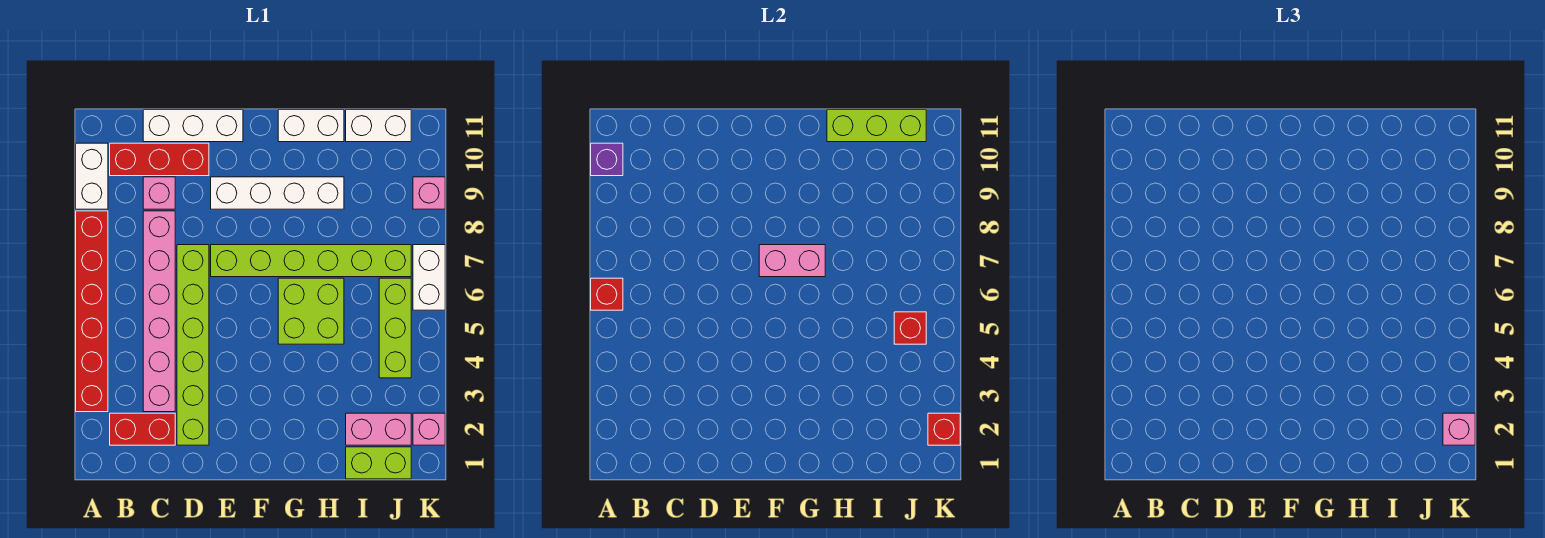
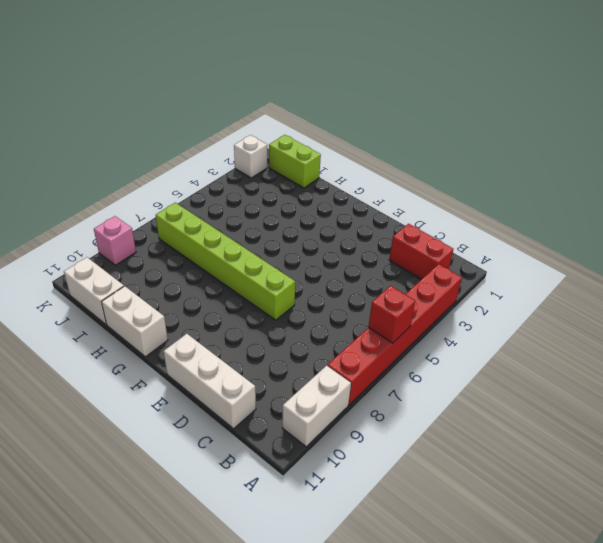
white 1x1 brick [234,135,267,178] -> pink 1x1 brick [413,413,445,445]
none -> red 1x3 brick [110,143,209,176]
none -> pink 1x6 brick [143,211,175,412]
none -> pink 1x1 brick [143,177,175,209]

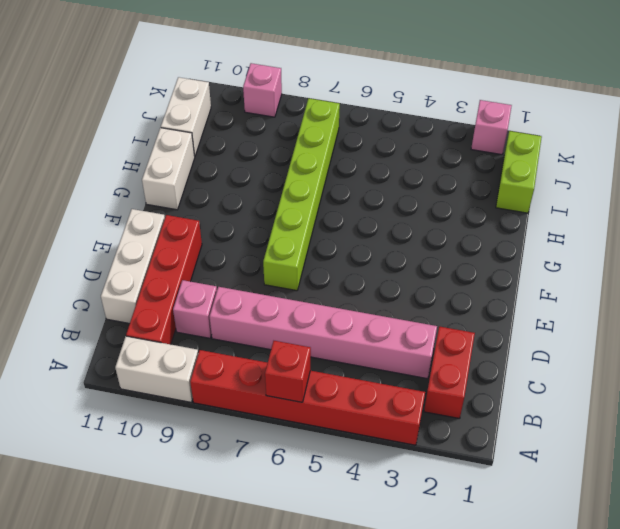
red 1x4 brick [126,215,202,344] -> red 1x3 brick [110,143,209,176]
none -> lime 1x6 brick [177,245,209,445]
none -> white 1x4 brick [211,177,344,209]
none -> lime 2x2 brick [278,278,344,344]

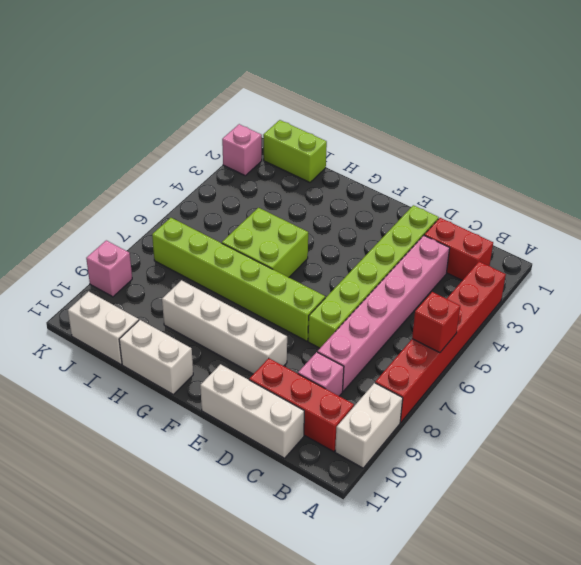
none -> pink 1x2 brick [346,413,411,445]
none -> lime 1x3 brick [379,278,411,378]
none -> white 1x2 brick [413,245,445,310]

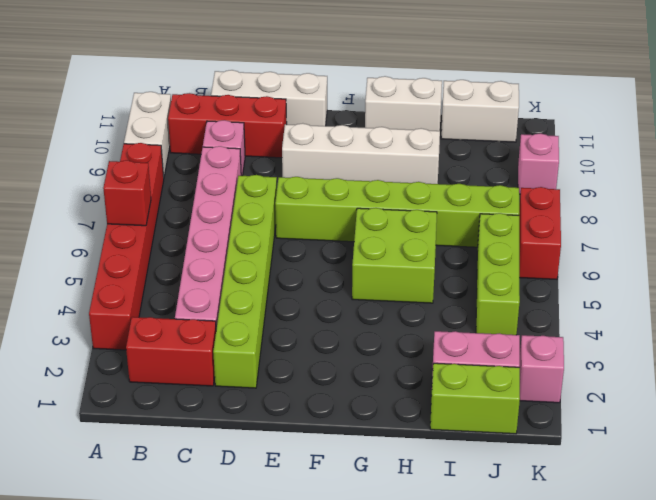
red 1x2 brick [519,187,561,279] -> white 1x2 brick [413,245,445,310]
none -> purple 1x1 brick [591,143,623,176]
none -> pink 1x2 brick [759,245,825,277]
none -> lime 1x3 brick [827,110,926,142]

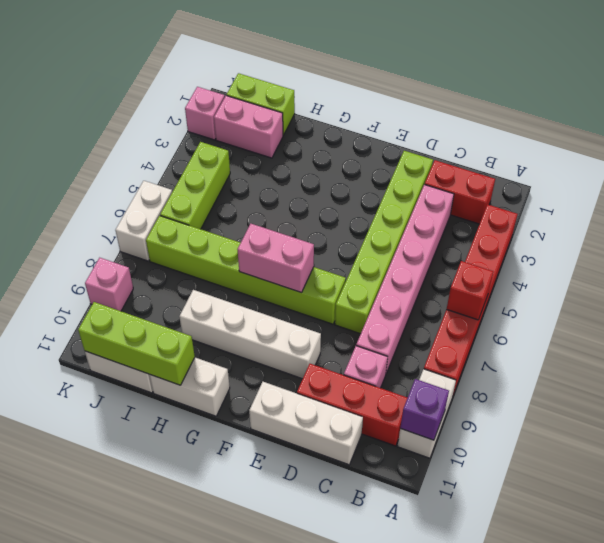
none -> lime 2x2 brick [278,278,344,344]
none -> red 1x1 brick [894,312,926,344]
none -> red 1x1 brick [928,413,960,445]

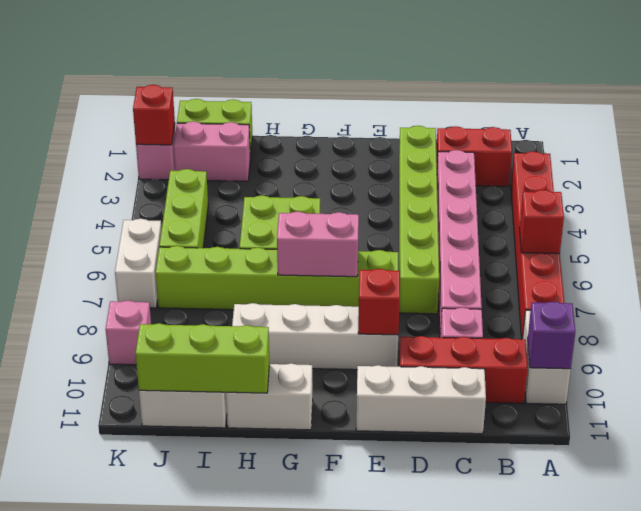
red 1x1 brick [358,269,400,335] -> red 1x1 brick moved to [894,312,926,344]
none -> pink 1x1 brick [1443,413,1475,445]

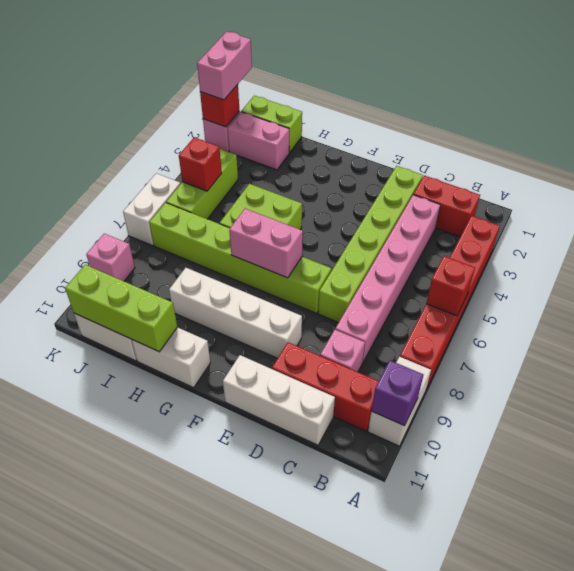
pink 1x2 brick [197,31,252,100] -> pink 1x1 brick [1443,413,1475,445]

